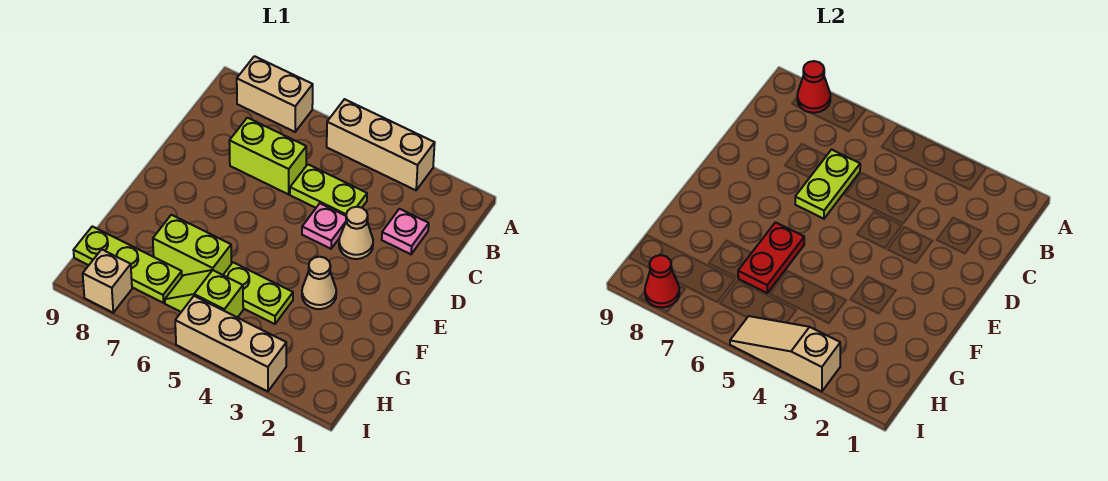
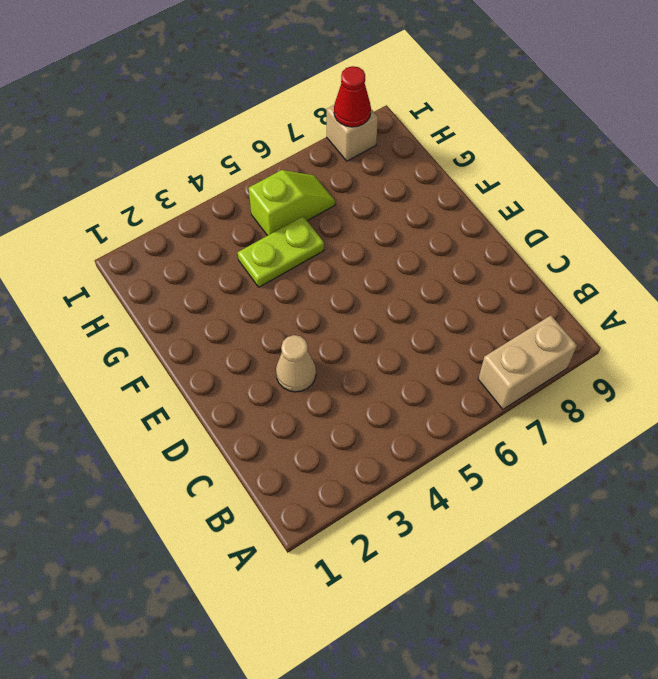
none -> tan 1x3 brick [327,99,435,190]
none -> pink 1x1 plate [382,209,429,254]
none -> lime 1x2 plate [290,164,367,216]

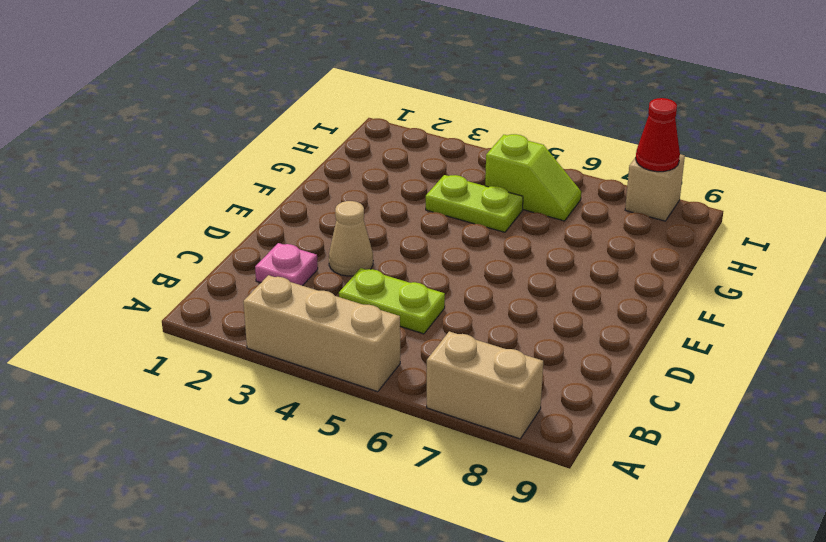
none -> lime 1x2 brick [229,118,306,194]
none -> pink 1x1 plate [302,204,346,249]
none -> tan 1x1 cone [302,257,336,309]

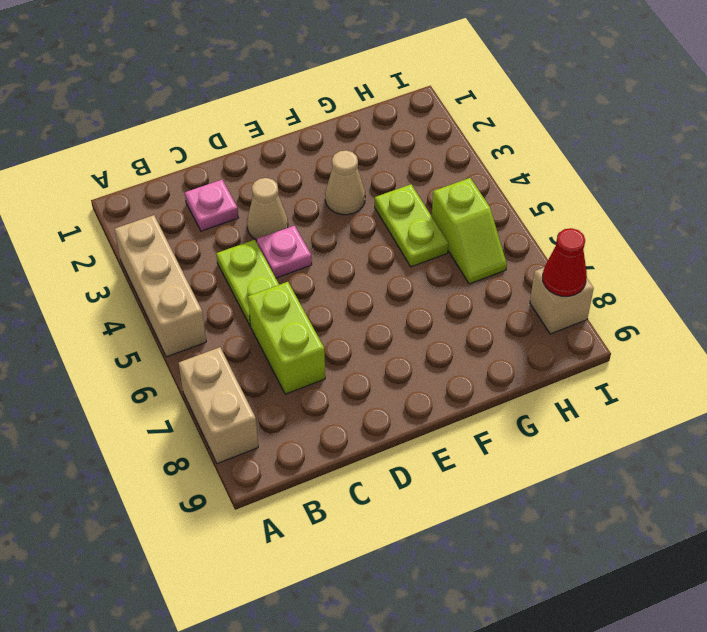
none -> lime 1x2 brick [153,215,231,276]
none -> lime 1x3 plate [74,226,182,303]
none -> tan 1x3 brick [175,296,286,391]

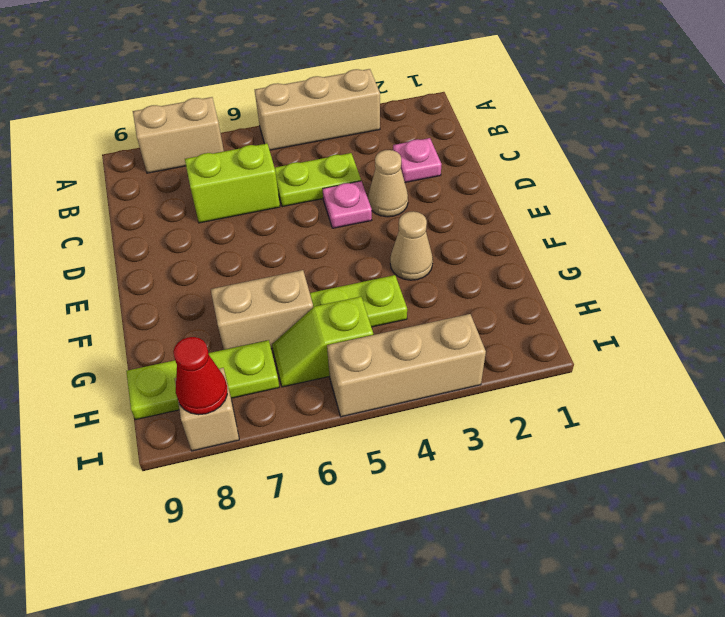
tan 1x2 brick [211,270,313,350] -> lime 1x2 brick [153,215,231,276]
none -> red 1x1 cone [797,61,830,113]
none -> lime 1x2 plate [795,150,860,219]
none -> red 1x2 plate [738,222,804,293]

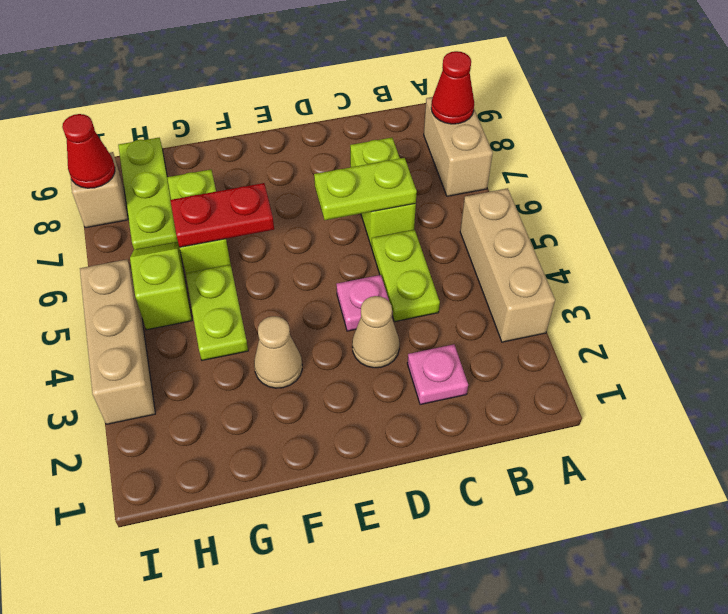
none -> tan 1x3 slope [730,316,840,391]

